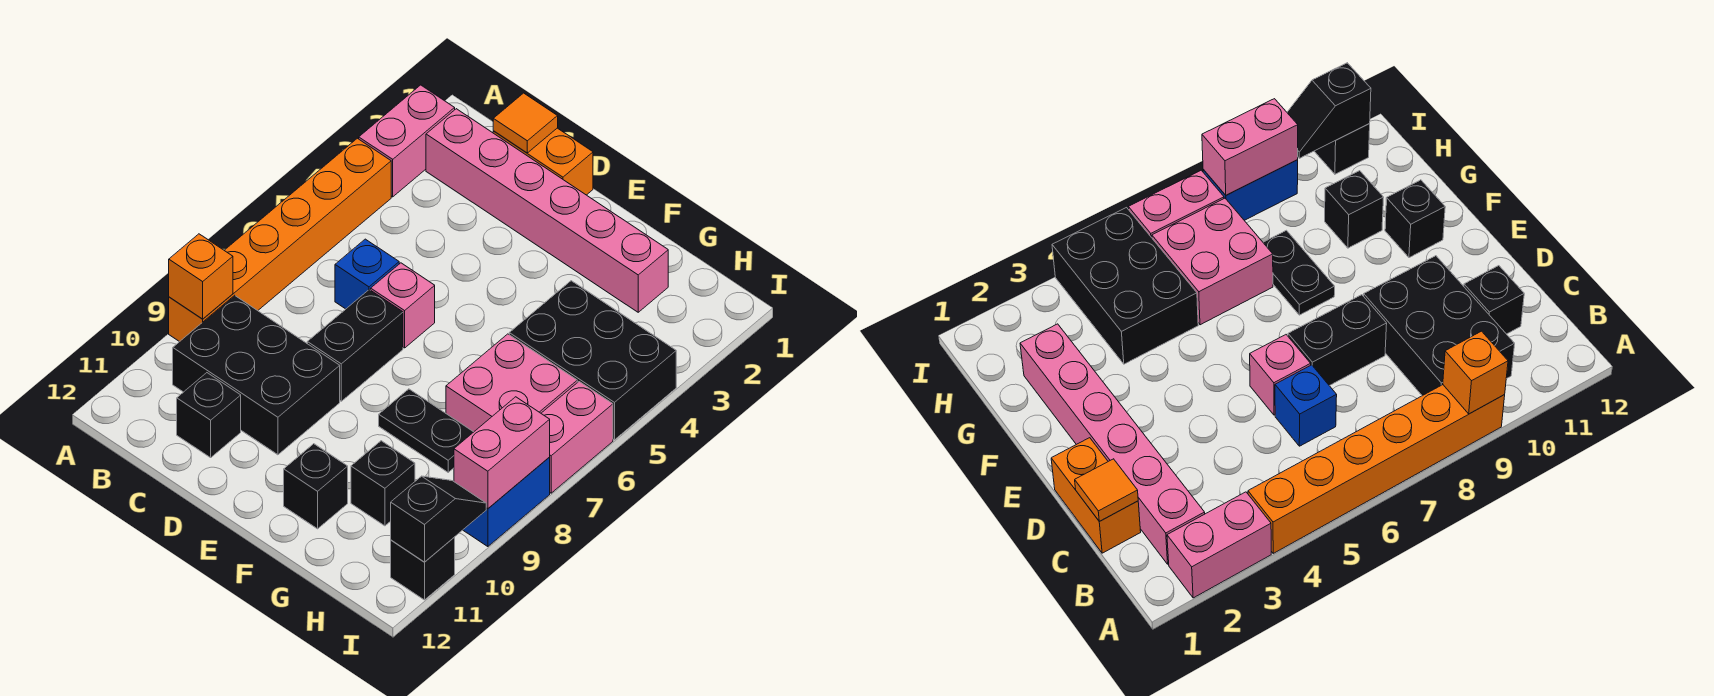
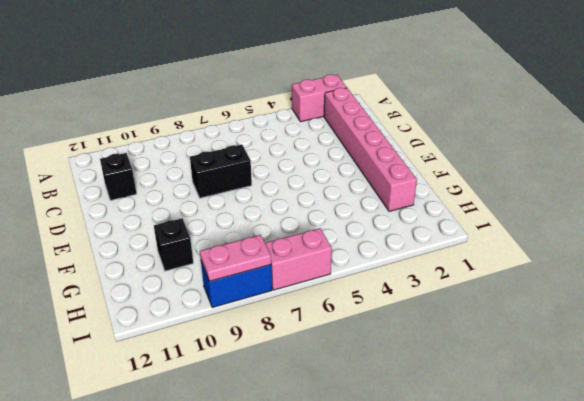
pink 1x2 plate [200,235,271,281] -> pink 1x2 brick [454,397,550,509]
none -> orange 1x6 brick [169,138,391,342]
none -> black 2x3 brick [173,295,340,455]
none -> orange 1x2 brick [493,128,593,195]

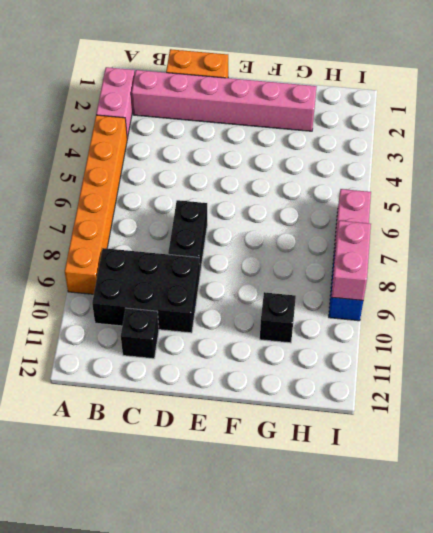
none -> blue 1x1 brick [335,239,399,309]
none -> pink 1x1 brick [371,263,435,348]
none -> black 1x2 plate [379,389,473,472]

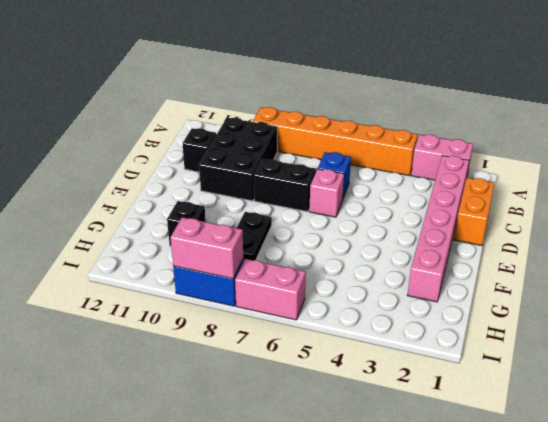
none -> black 1x1 brick [284,444,348,529]
none -> black 2x3 brick [509,281,676,440]
none -> pink 2x2 brick [446,334,577,432]

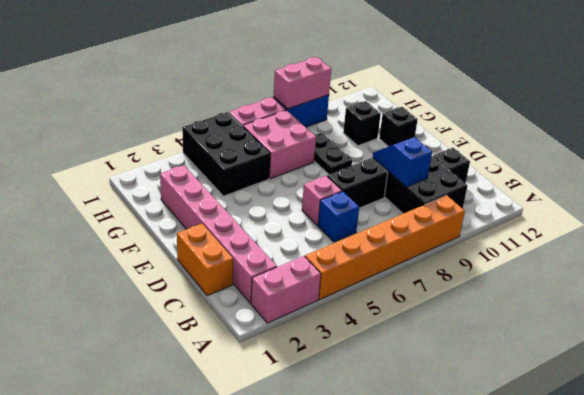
blue 1x2 slope [373,137,432,187] -> none
none -> black 1x1 brick [391,537,455,600]
none -> orange 1x1 brick [169,234,233,319]
none -> orange 1x1 tile [493,93,558,153]

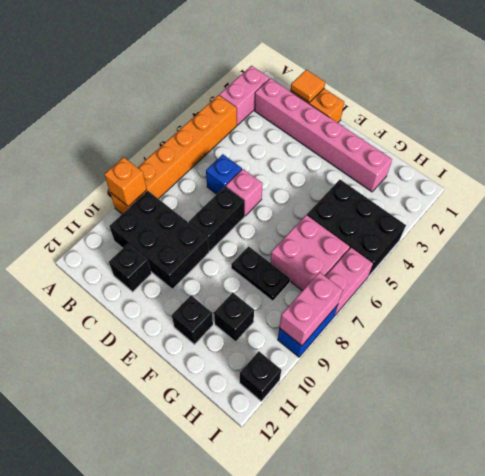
none -> black 1x2 slope [391,476,486,562]

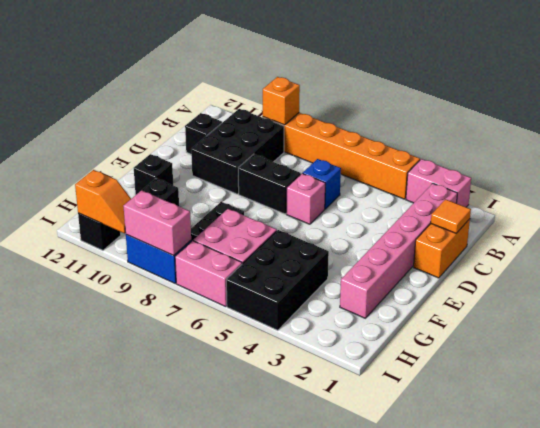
orange 1x2 slope [75,170,131,233] -> black 1x2 slope [391,476,486,562]

